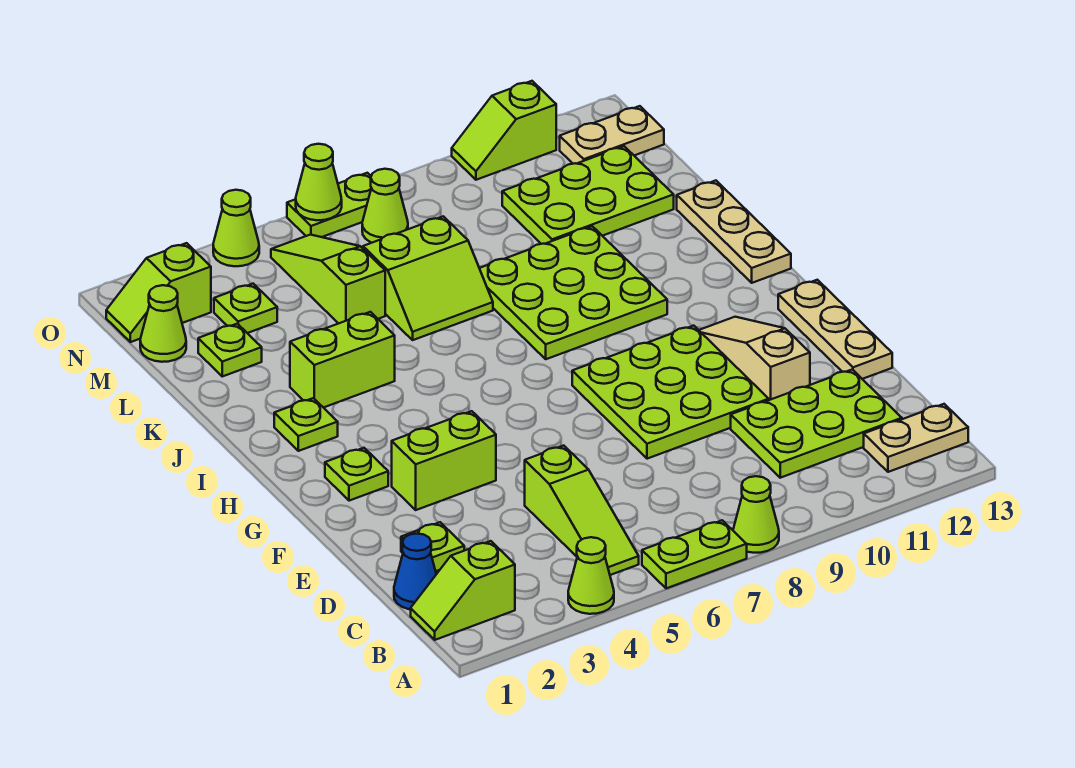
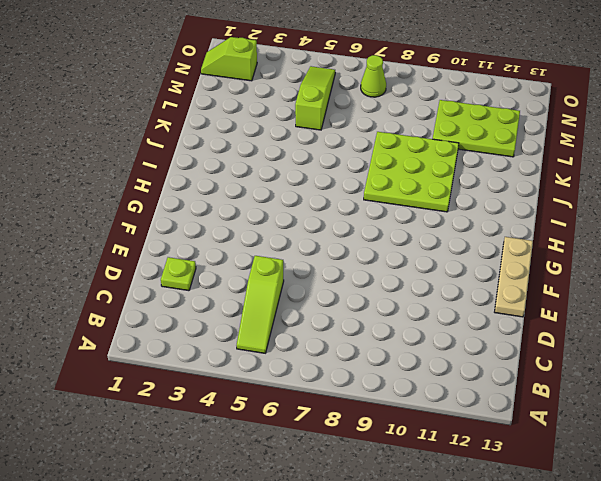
none -> lime 1x1 cone [568,537,614,614]
none -> lime 1x2 plate [642,520,747,588]
none -> lime 1x1 cone [733,476,779,553]
none -> lime 1x2 slope [411,541,515,640]

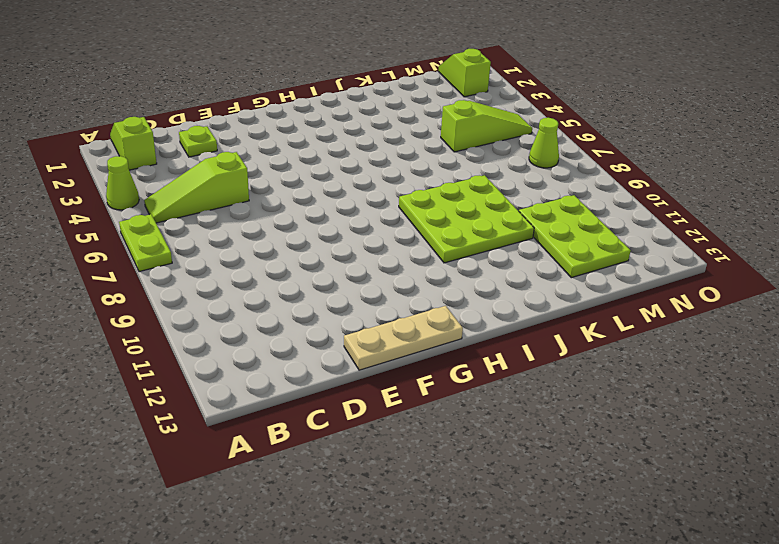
none -> lime 1x1 cone [733,476,779,553]
none -> tan 1x2 plate [864,404,968,472]
none -> blue 1x1 cone [394,534,436,609]
none -> lime 2x3 plate [731,370,902,478]

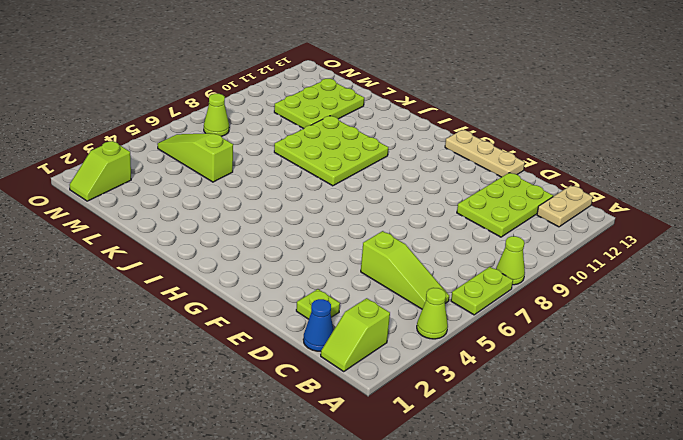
none -> lime 3x3 plate [572,326,769,459]
none -> tan 1x3 slope [699,317,810,400]
none -> lime 1x2 brick [392,411,496,510]
none -> lime 1x1 plate [325,448,388,501]

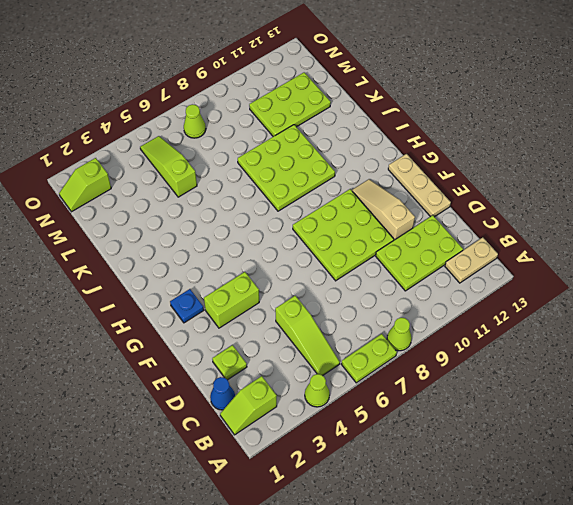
blue 1x1 plate [170,289,204,323] -> lime 1x1 plate [325,448,388,501]
none -> lime 1x1 plate [274,398,338,451]
none -> tan 1x3 plate [677,181,791,283]
none -> lime 1x2 brick [290,312,395,408]
none -> lime 2x2 slope [363,216,493,340]

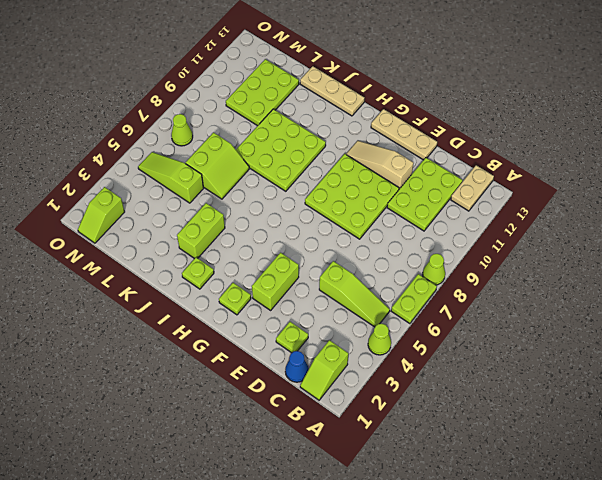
none -> lime 1x1 plate [198,324,262,376]
none -> lime 1x1 cone [140,285,186,362]
none -> lime 1x1 plate [214,284,277,333]
none -> tan 1x2 plate [560,106,664,164]

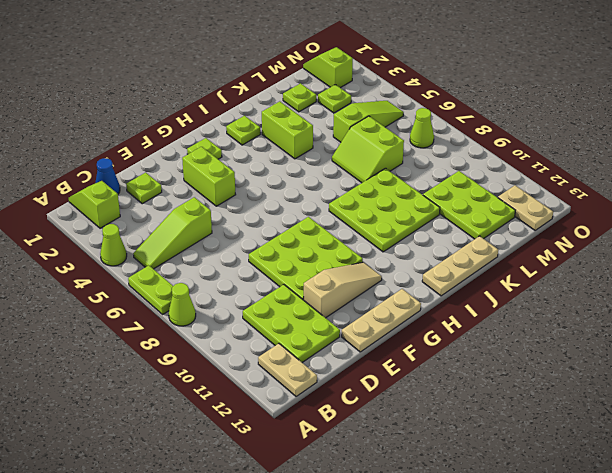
none -> lime 1x1 cone [140,285,186,362]
none -> lime 1x1 cone [213,190,259,266]
none -> lime 1x2 plate [287,173,371,237]
none -> lime 1x2 slope [452,81,556,180]

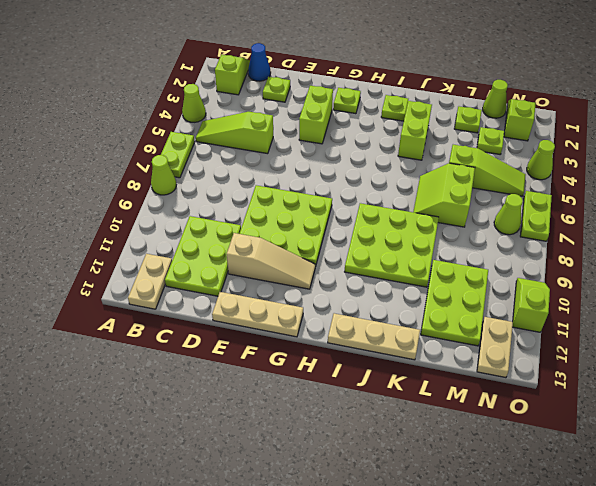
none -> lime 1x1 cone [296,144,342,220]

